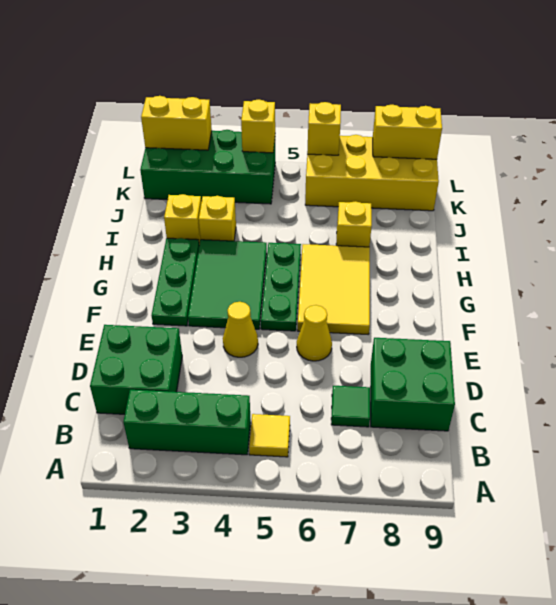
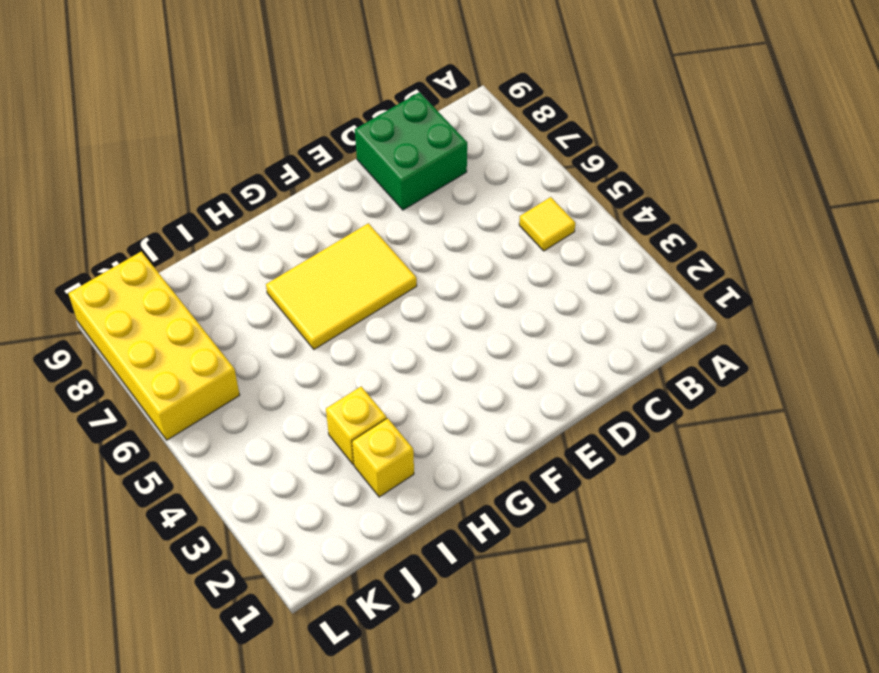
none -> green 1x3 brick [123,390,251,455]
none -> green 2x2 brick [90,325,182,414]
none -> green 1x1 tile [331,386,370,427]

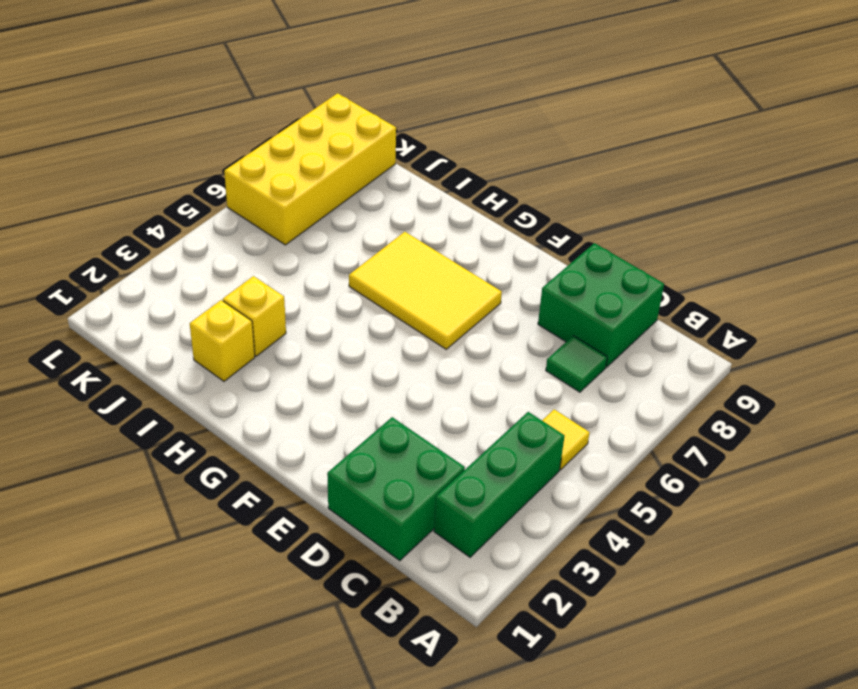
none -> yellow 1x1 cone [223,302,258,357]
none -> yellow 1x1 cone [297,305,332,361]
none -> green 1x3 plate [152,238,199,326]

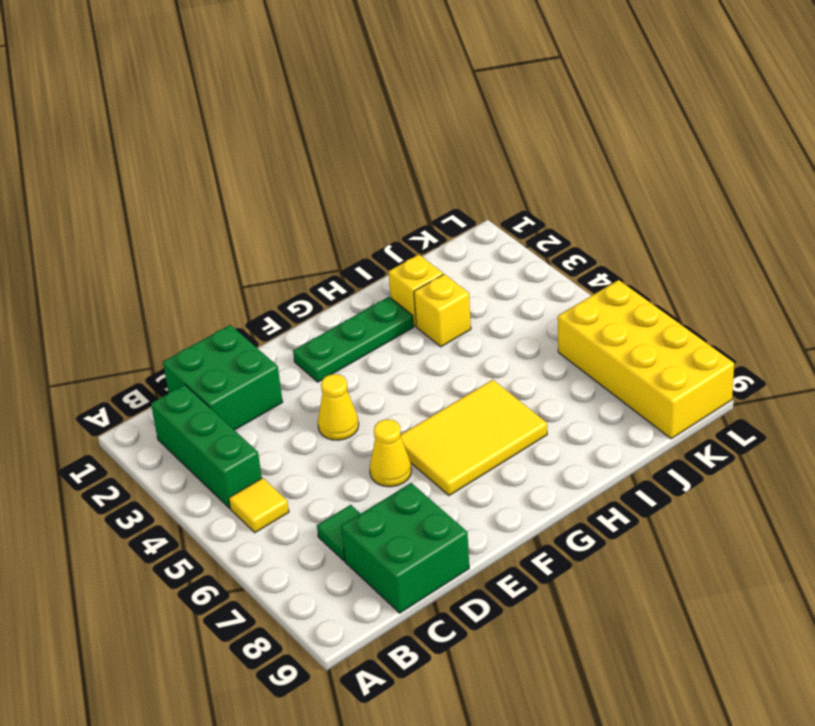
none -> green 2x3 tile [188,240,267,329]
none -> green 1x3 plate [261,243,301,331]
none -> yellow 1x1 brick [336,201,372,247]

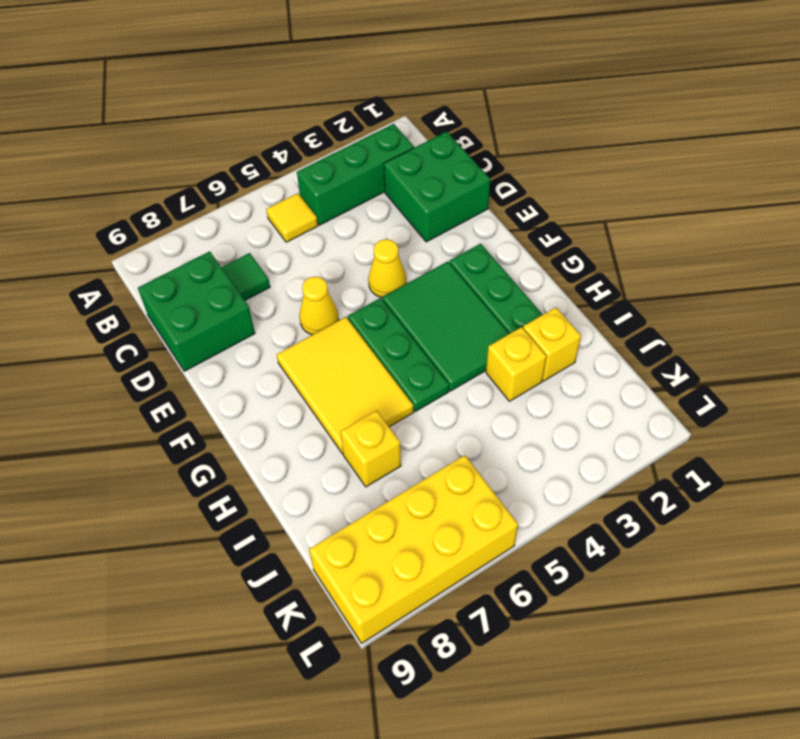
none -> green 2x4 brick [140,130,275,204]
none -> yellow 1x2 brick [141,96,212,150]
none -> yellow 1x1 brick [241,100,275,153]

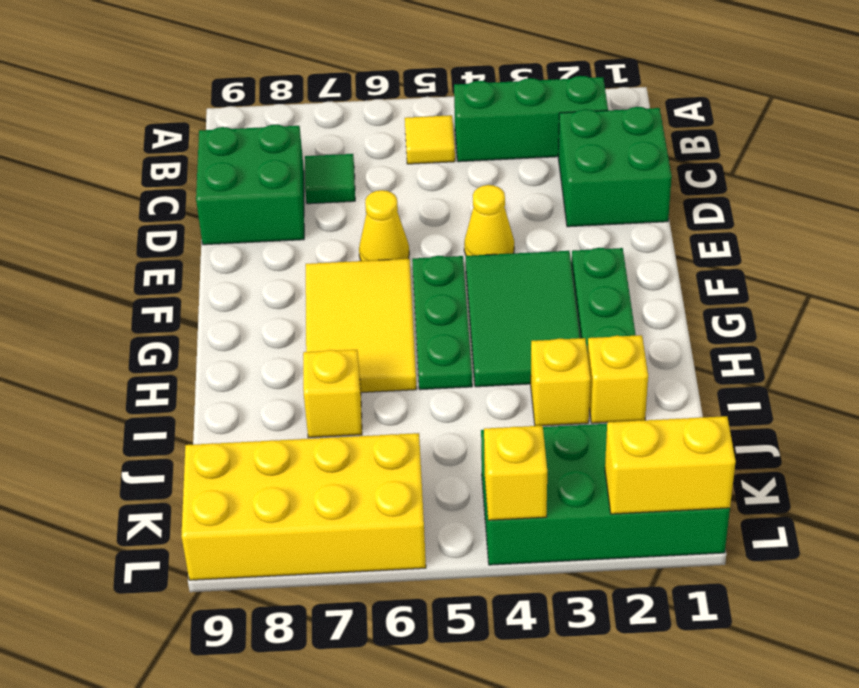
none -> yellow 1x1 brick [307,102,341,155]
none -> yellow 1x2 brick [373,105,442,159]

